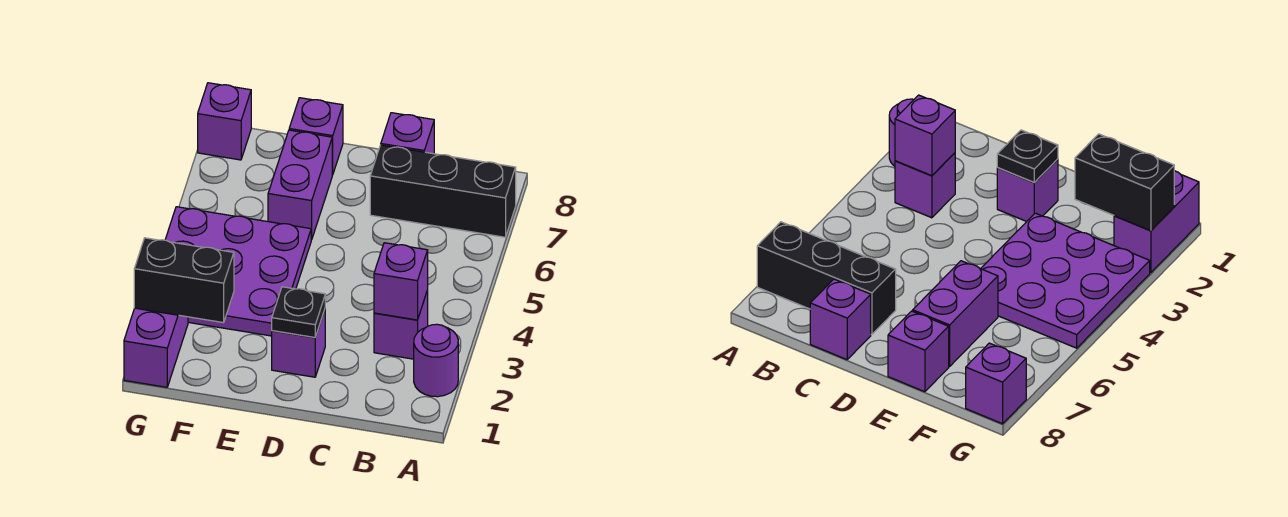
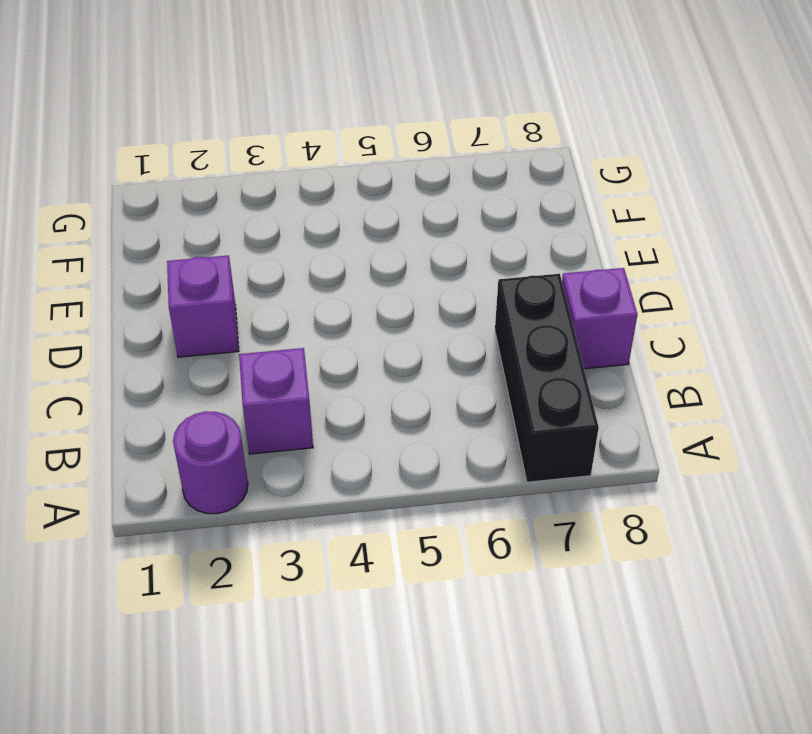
none -> purple 3x3 plate [165,207,311,336]
none -> purple 1x2 brick [268,130,332,240]
none -> purple 1x1 brick [289,98,343,175]

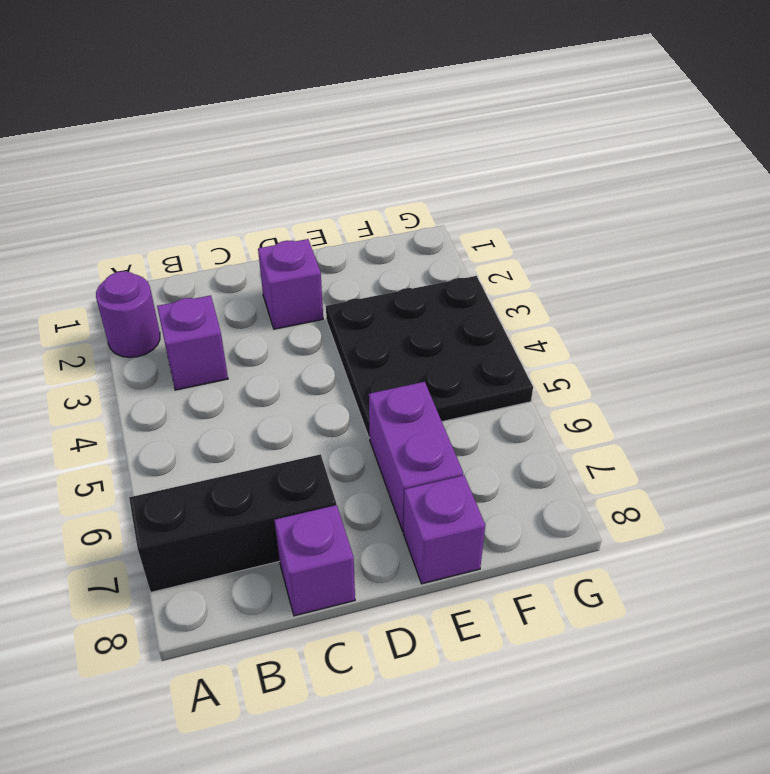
black 3x3 plate [326,276,533,438] -> purple 3x3 plate [165,207,311,336]
none -> purple 1x2 brick [124,308,188,387]
none -> purple 1x1 brick [198,83,251,160]
none -> purple 1x1 brick [374,243,428,320]

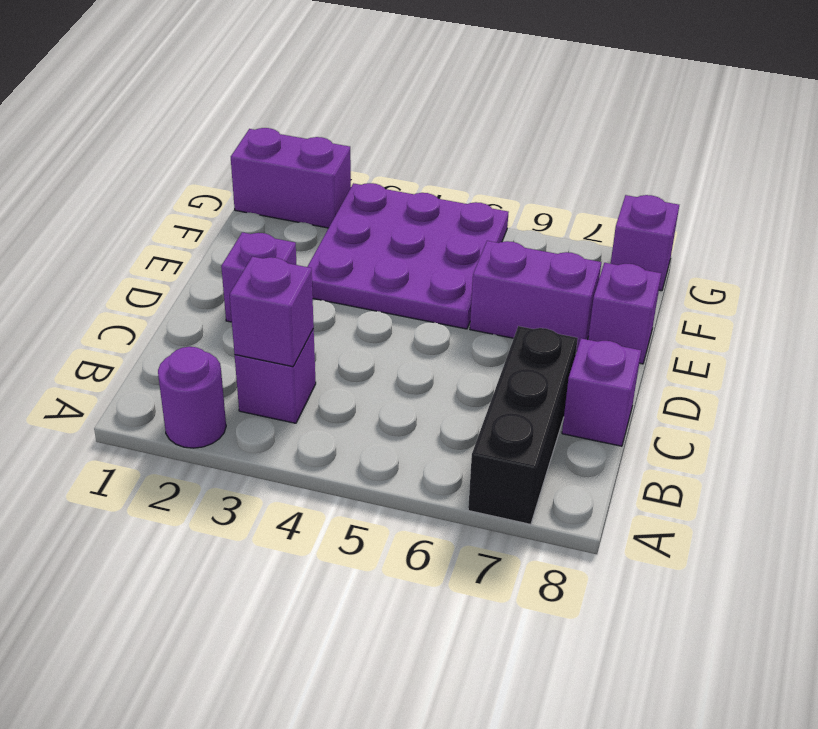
none -> black 1x1 plate [272,287,325,337]
none -> black 1x2 brick [134,238,234,323]

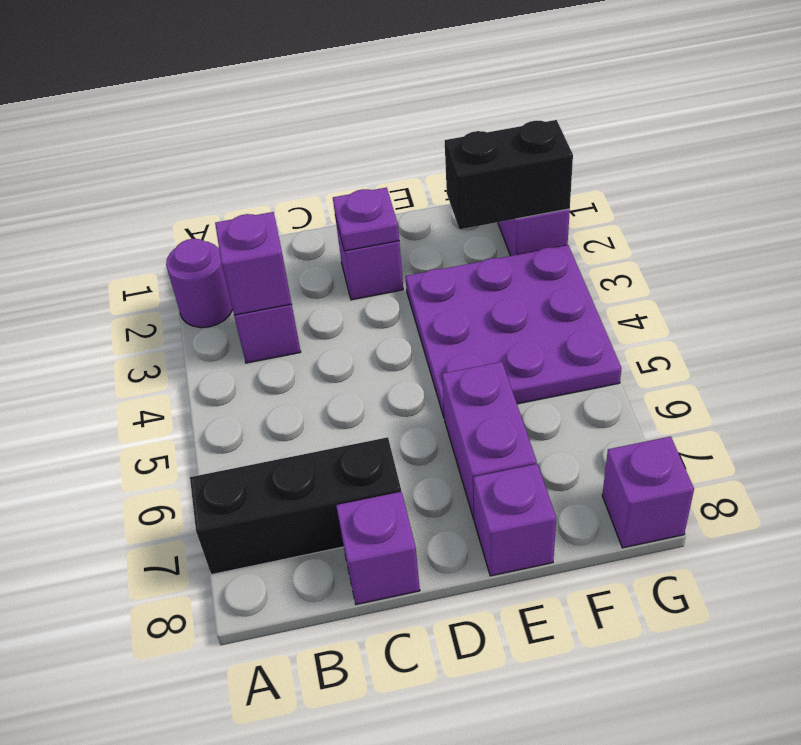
purple 1x1 plate [333,187,399,251] -> black 1x1 plate [272,287,325,337]

